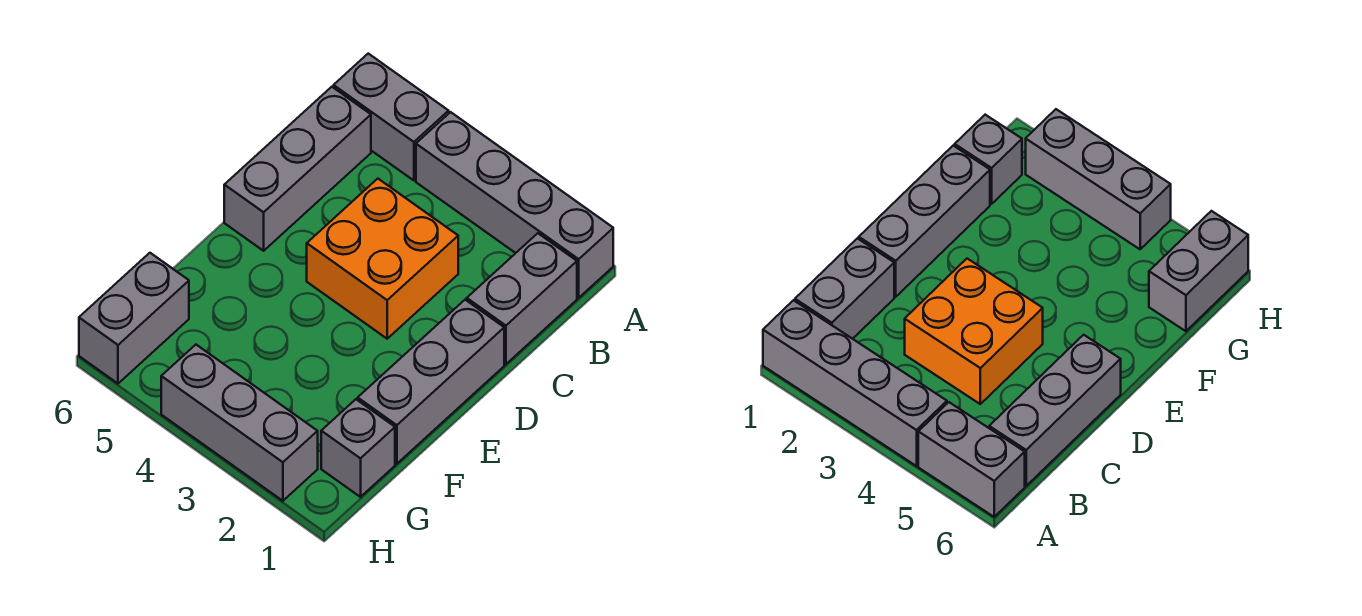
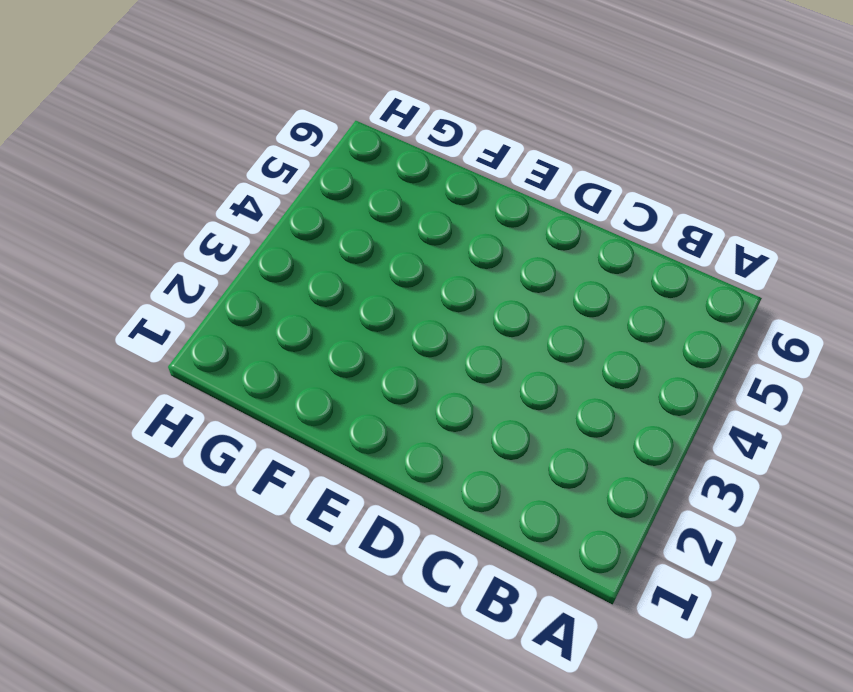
none -> grey 1x4 brick [416,112,613,298]
none -> grey 1x2 brick [334,54,449,180]

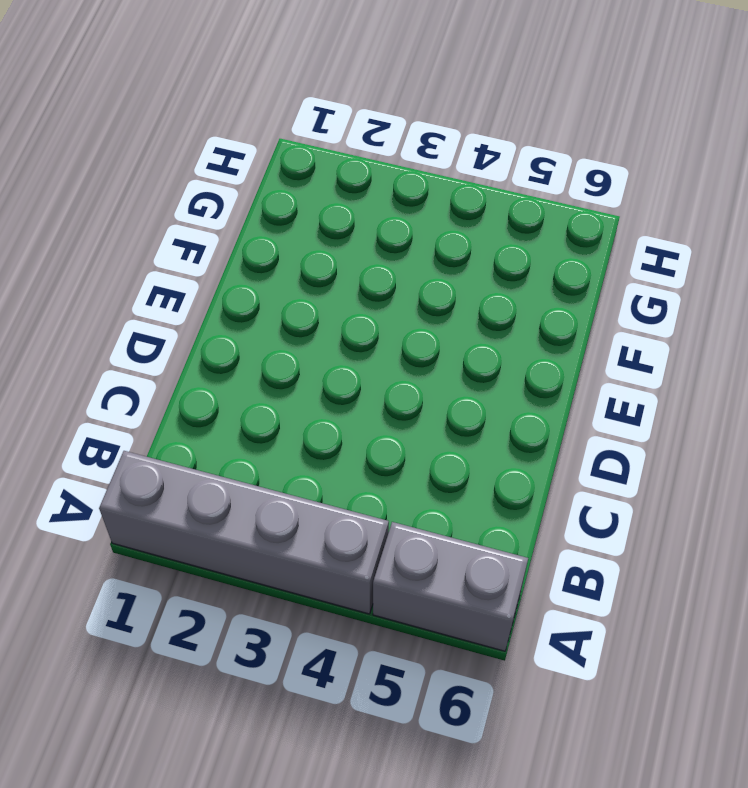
none -> grey 1x2 brick [467,233,577,364]
none -> grey 1x3 brick [224,87,371,251]

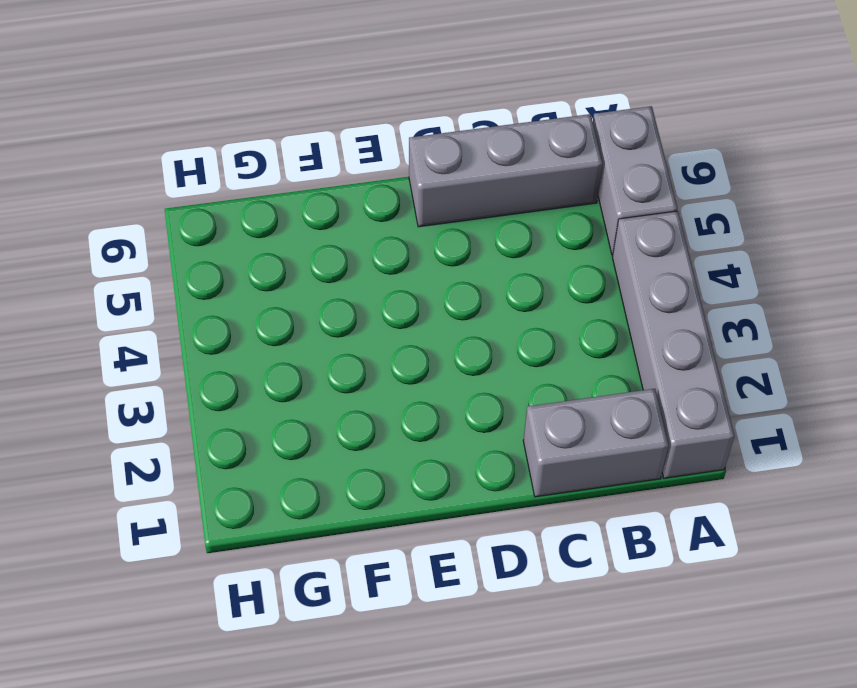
none -> orange 2x2 brick [307,179,458,339]
none -> grey 1x3 brick [358,300,504,464]

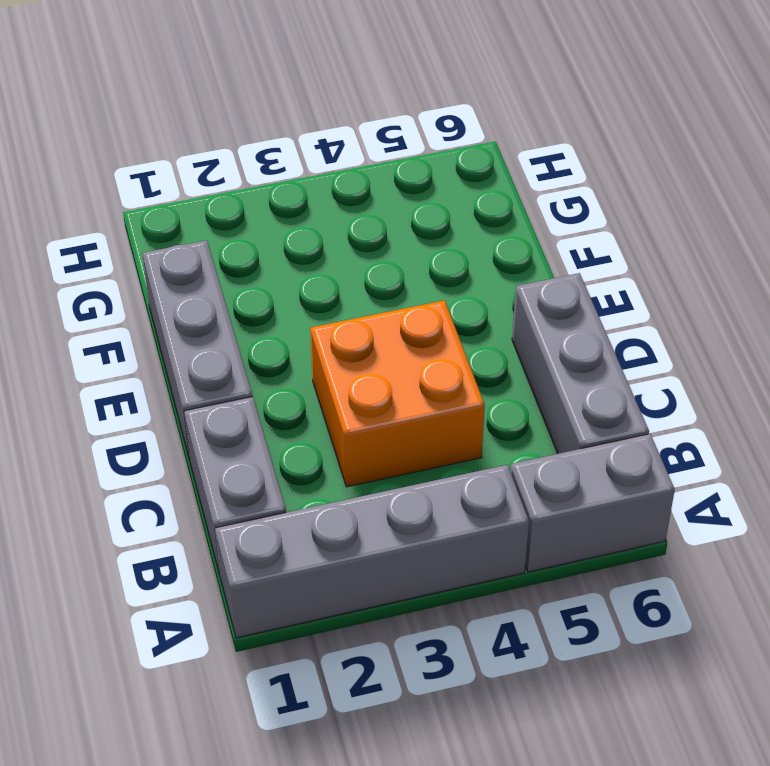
none -> grey 1x1 brick [321,399,395,497]
none -> grey 1x2 brick [79,253,189,384]

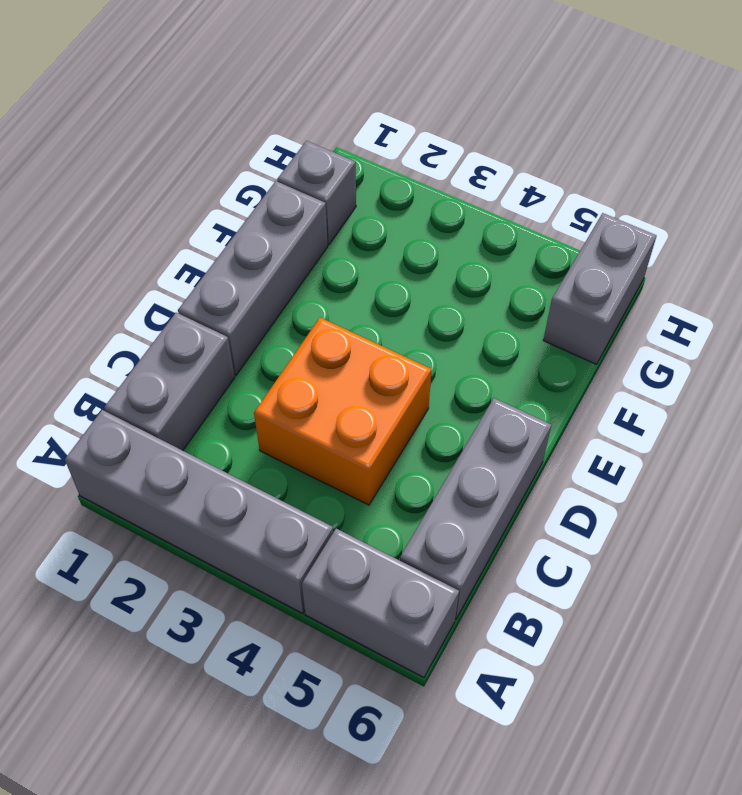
none -> grey 1x3 brick [161,345,318,501]

